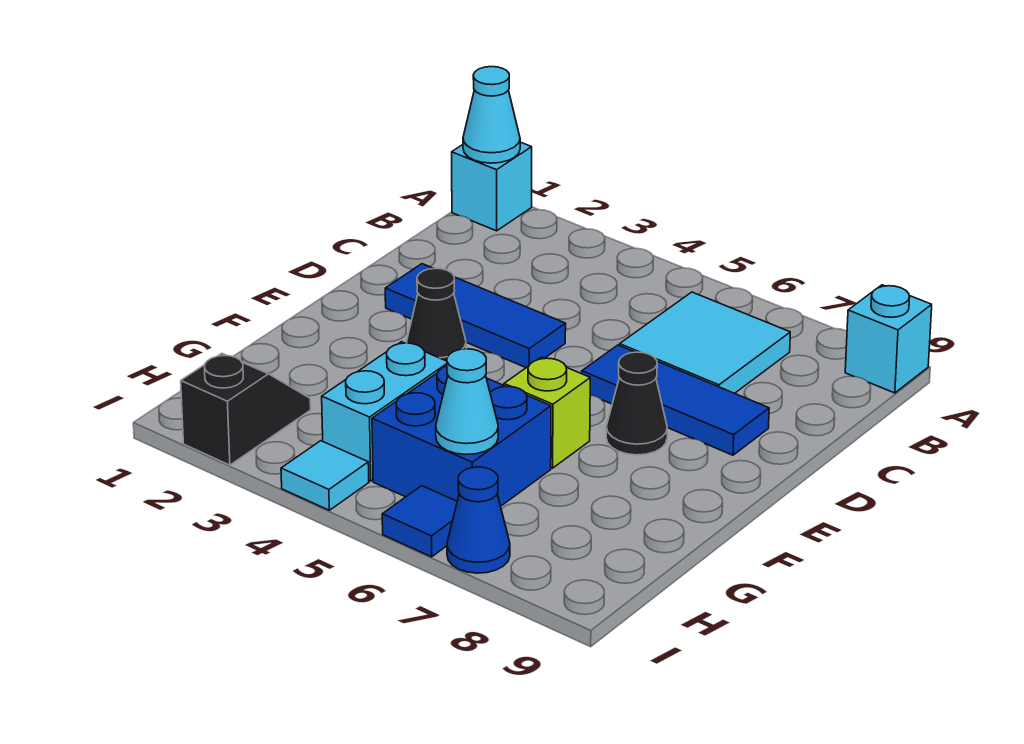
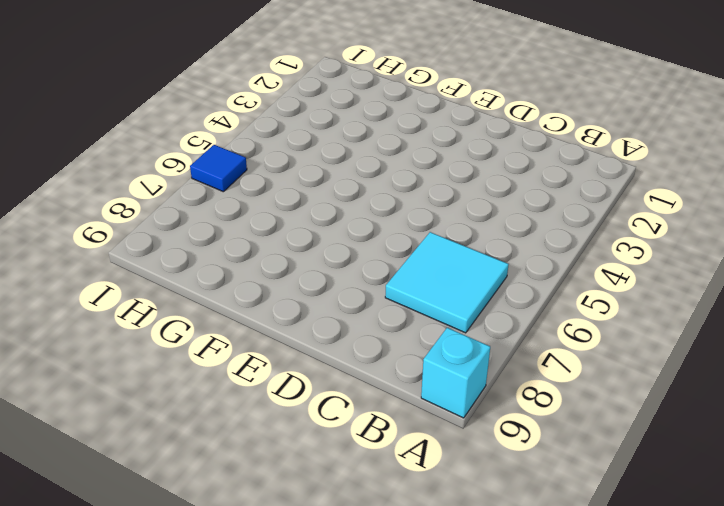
none -> cyan 1x1 brick [452,142,532,231]
none -> blue 1x3 tile [385,264,566,368]
none -> blue 1x3 tile [582,345,769,455]

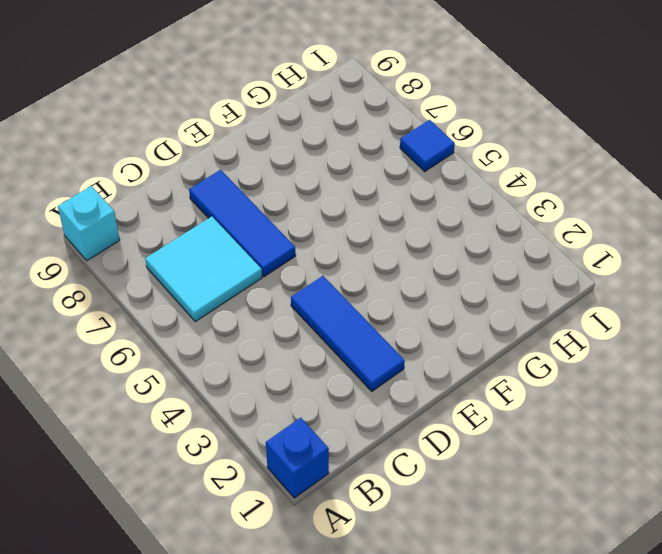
blue 1x1 brick [266,418,329,498] -> cyan 1x1 brick [452,142,532,231]
none -> black 1x1 cone [407,268,466,361]
none -> black 1x1 cone [606,352,667,455]
none -> lime 1x1 brick [504,357,590,468]

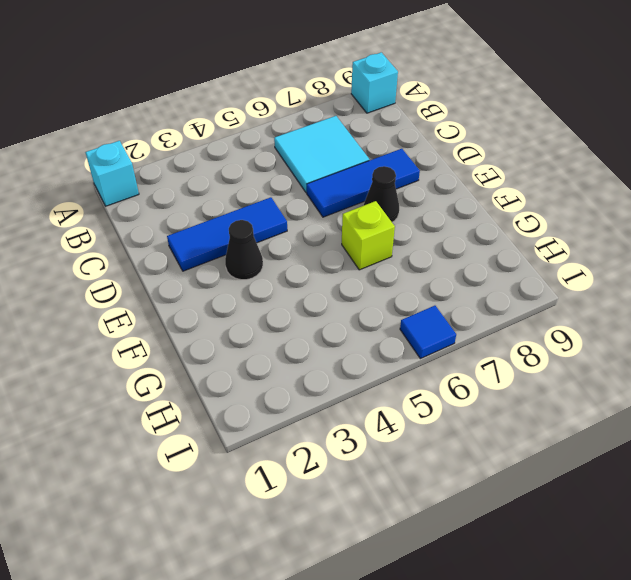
none -> cyan 1x2 brick [322,342,447,481]
none -> blue 2x2 brick [372,366,551,506]
none -> black 1x2 slope [181,354,311,465]

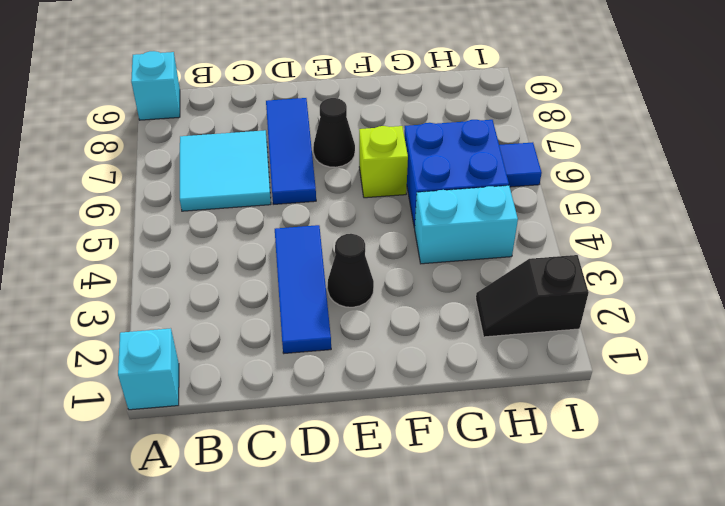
none -> cyan 1x1 tile [281,441,369,510]
none -> blue 1x1 cone [447,467,510,573]
none -> cyan 1x1 cone [463,67,520,163]

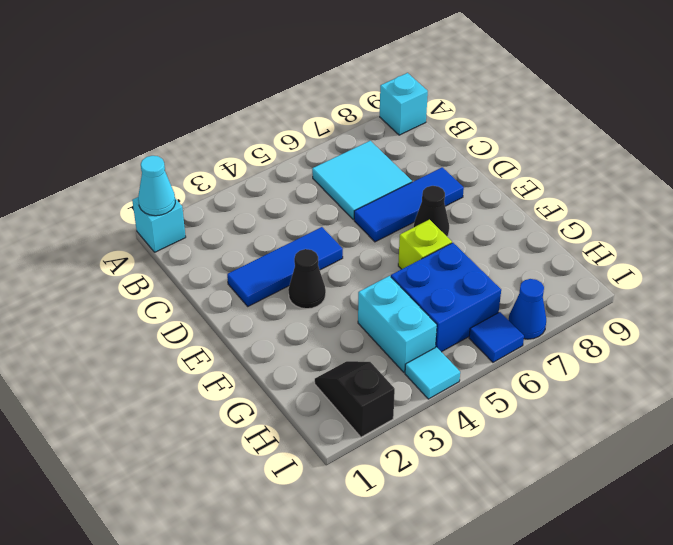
none -> cyan 1x1 cone [436,349,498,455]

